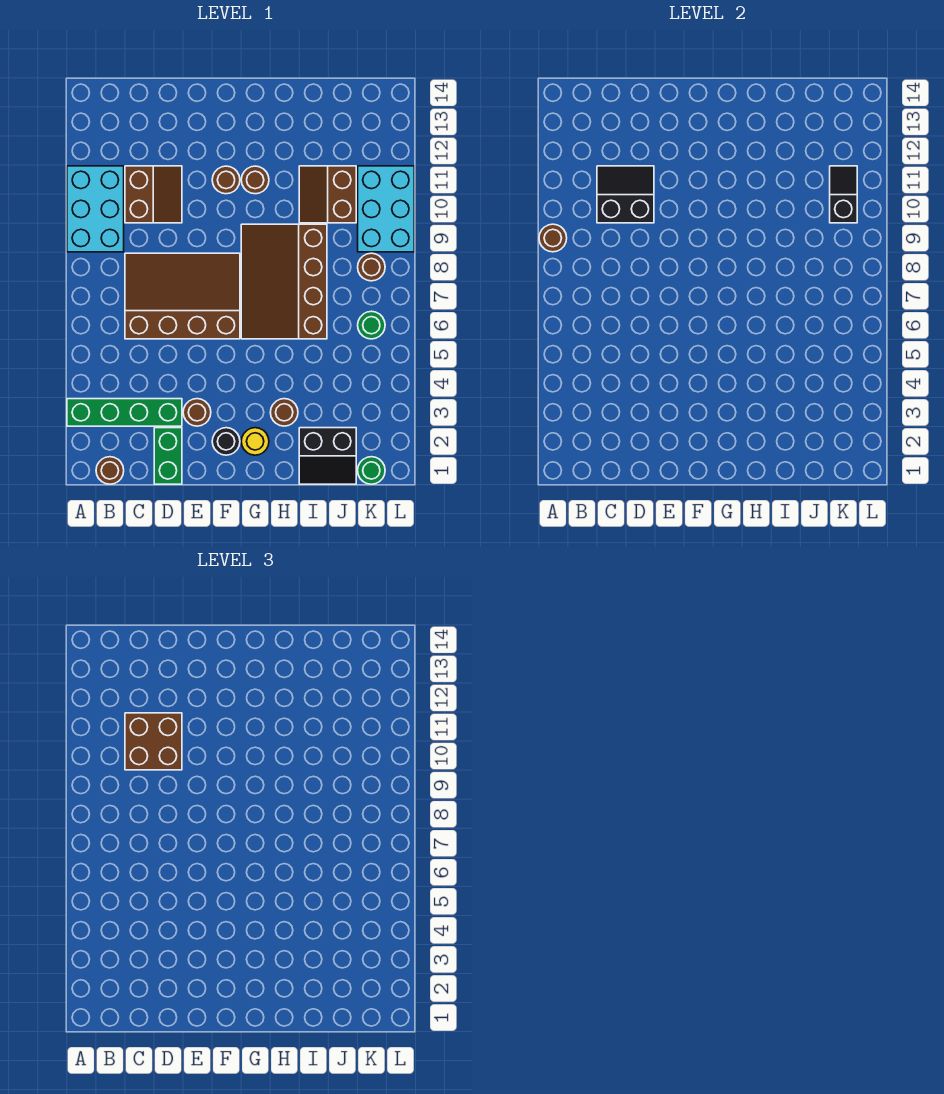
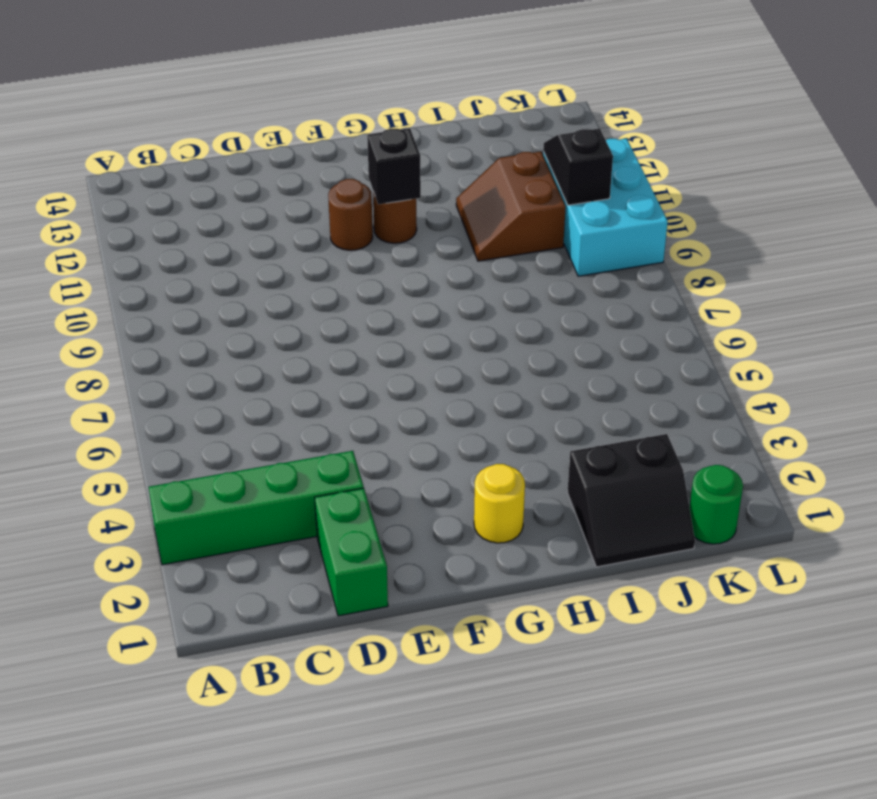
black 1x1 brick [367,128,421,204] -> none
none -> cyan 2x3 brick [67,166,124,252]
none -> brown 1x1 round brick [96,457,124,484]
none -> brown 3x4 slope [125,253,240,339]

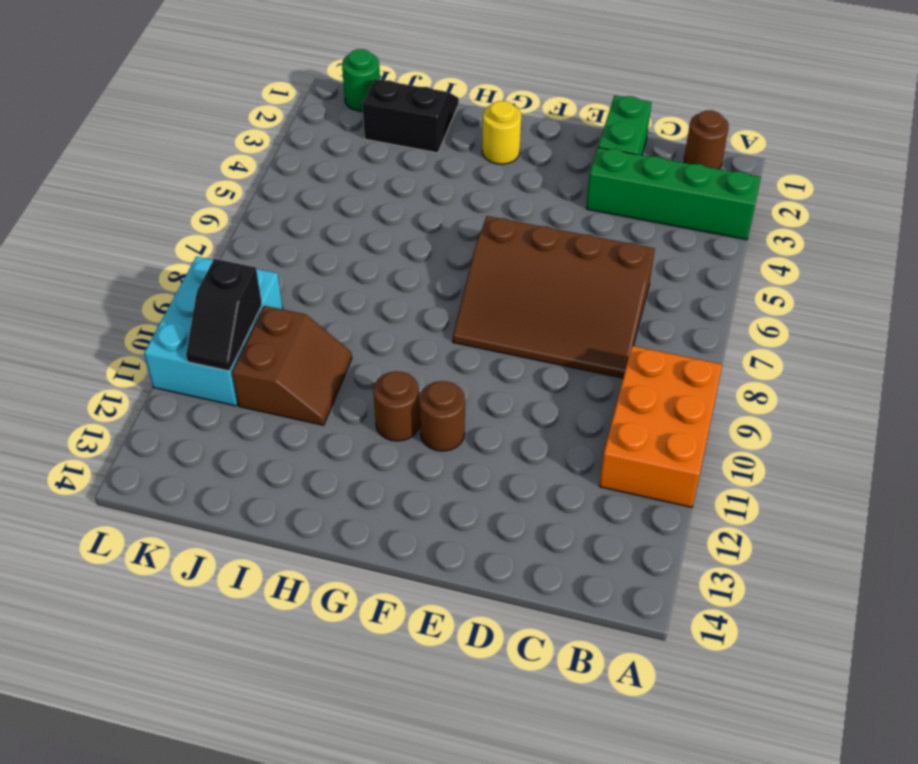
orange 2x3 brick [599,346,722,507] -> cyan 2x3 brick [67,166,124,252]
none -> brown 2x2 slope [125,166,182,223]
none -> brown 1x1 round brick [183,399,211,426]
none -> black 1x1 round brick [212,428,240,455]

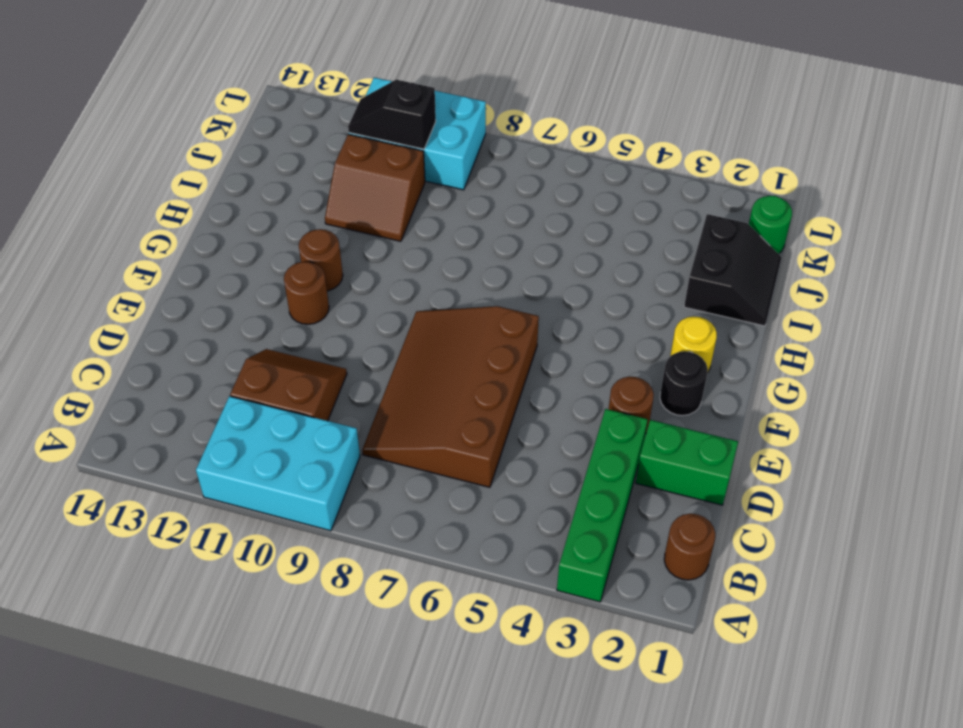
none -> brown 3x4 slope [241,224,327,339]
none -> brown 1x1 round brick [270,399,298,426]
none -> green 1x1 round brick [358,311,385,339]

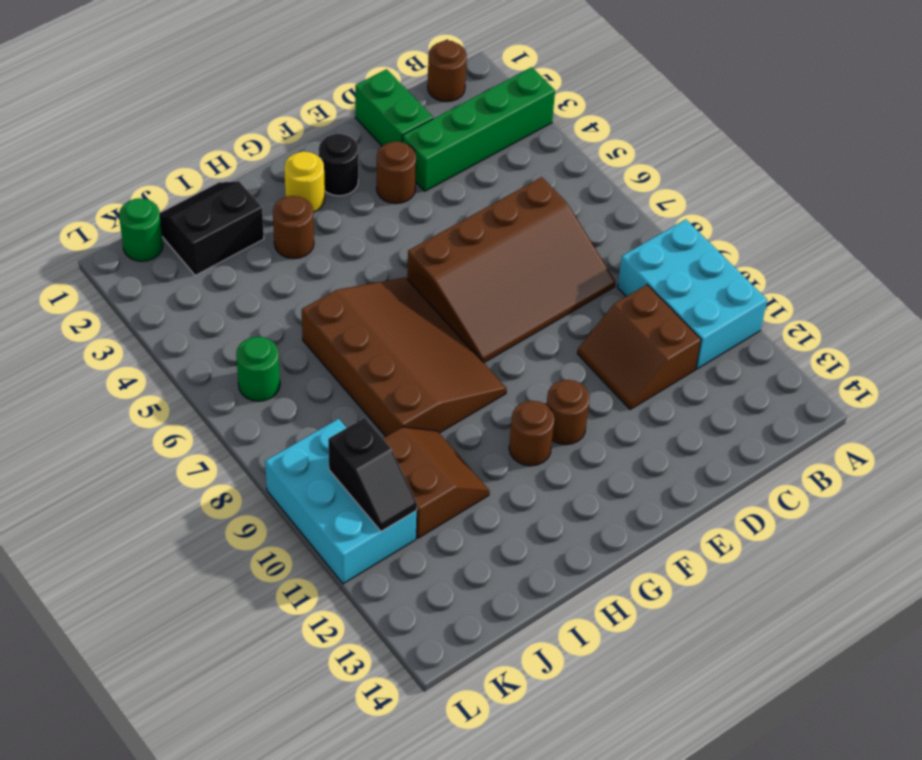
none -> brown 1x1 round brick [358,253,385,281]
none -> brown 1x1 round brick [539,224,567,252]
none -> black 2x2 slope [597,166,654,223]

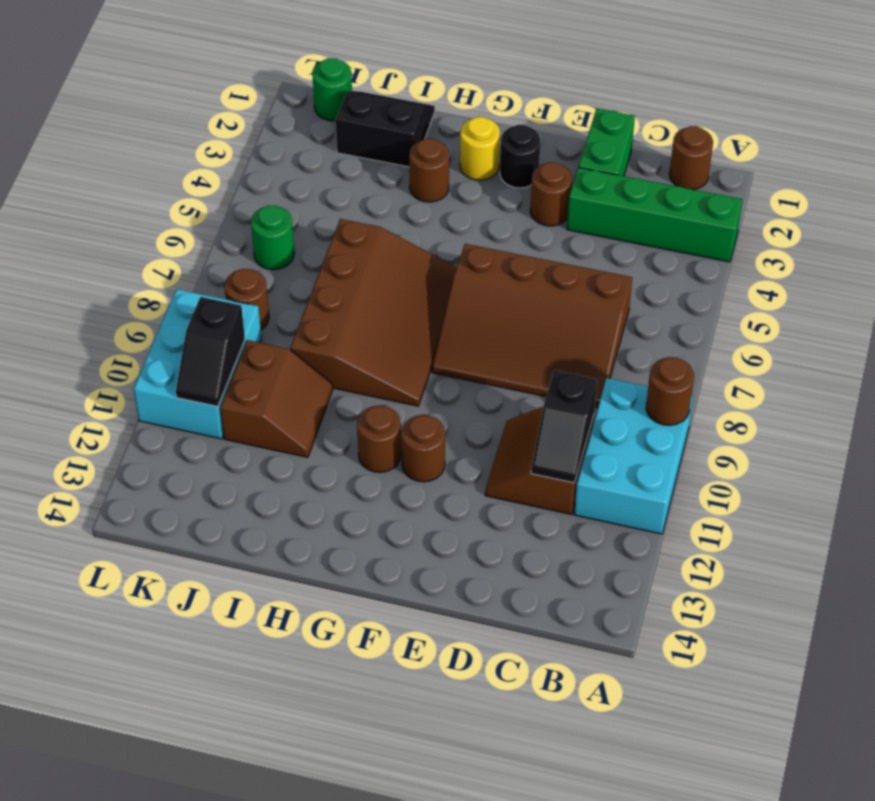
black 1x2 slope [531,370,597,483] -> black 2x2 slope [597,166,654,223]
none -> brown 2x2 brick [125,713,182,770]

